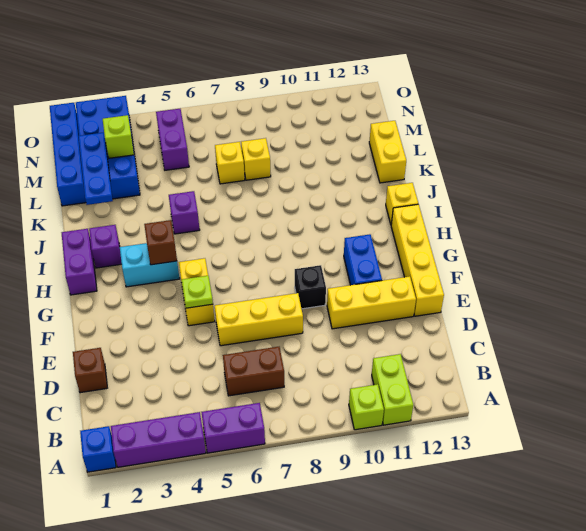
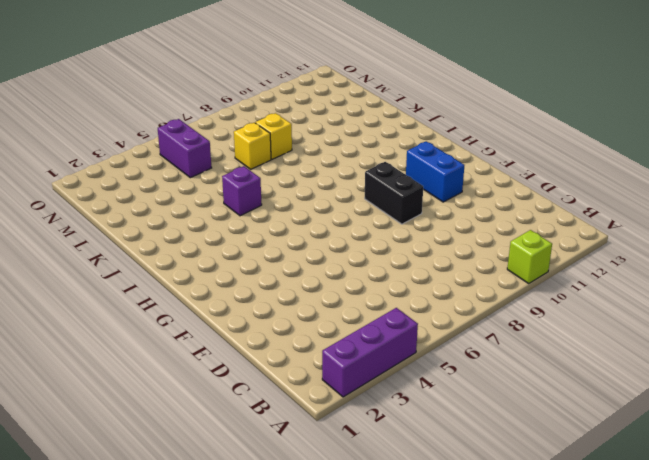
black 1x2 brick [365,162,423,224] -> black 1x1 brick [295,265,326,309]
none -> blue 1x1 brick [80,426,116,472]
none -> purple 1x2 brick [201,403,265,453]
none -> lime 1x2 brick [372,354,413,425]

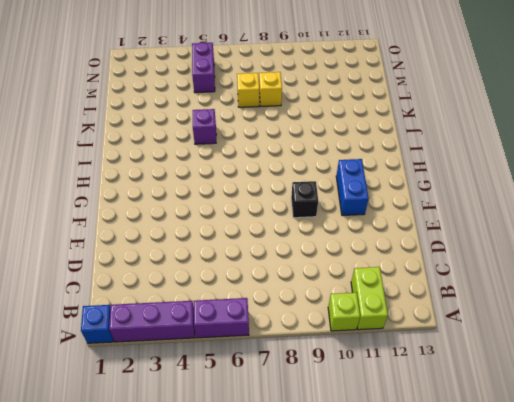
none -> brown 1x2 brick [223,347,284,396]
none -> brown 1x1 brick [73,348,107,393]
none -> yellow 1x3 brick [215,293,303,346]

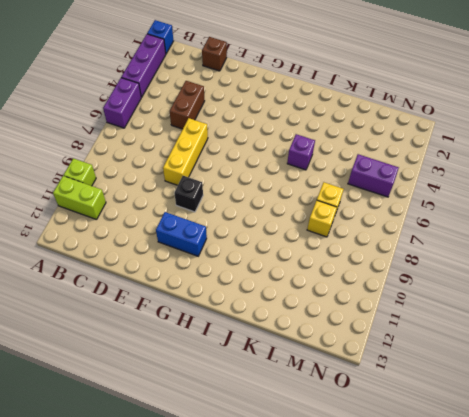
brown 1x2 brick [170,81,205,129] -> brown 1x2 brick moved to [223,347,284,396]
none -> yellow 1x3 brick [327,276,416,329]
none -> yellow 1x4 brick [391,204,444,316]
none -> yellow 1x2 brick [179,258,215,326]

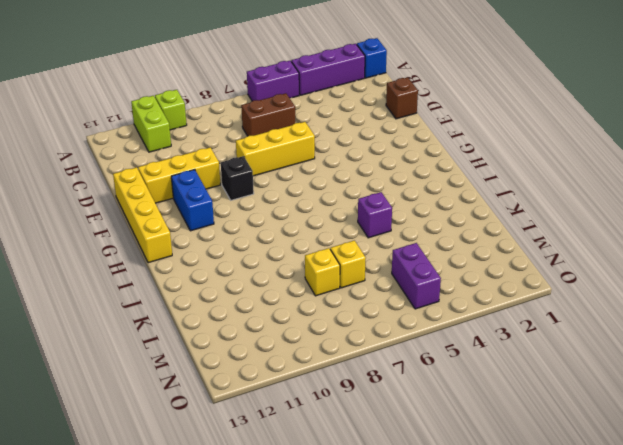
none -> yellow 1x2 brick [179,258,215,326]
none -> purple 1x2 brick [62,229,97,295]
none -> cyan 1x2 brick [120,243,180,287]

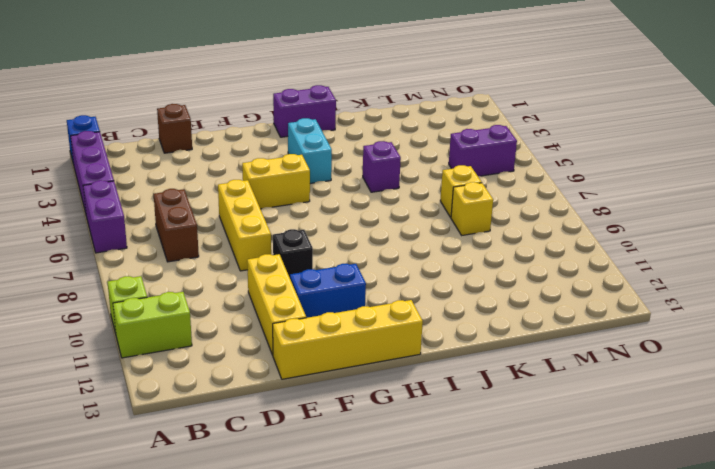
none -> purple 1x1 brick [89,225,122,268]
none -> yellow 1x1 brick [386,183,418,224]
none -> yellow 1x2 brick [369,121,406,183]

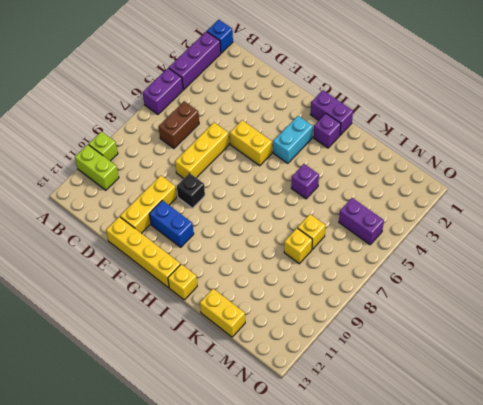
none -> brown 1x1 brick [73,348,107,393]
none -> blue 1x4 brick [50,103,86,206]
none -> blue 2x4 brick [76,96,140,199]

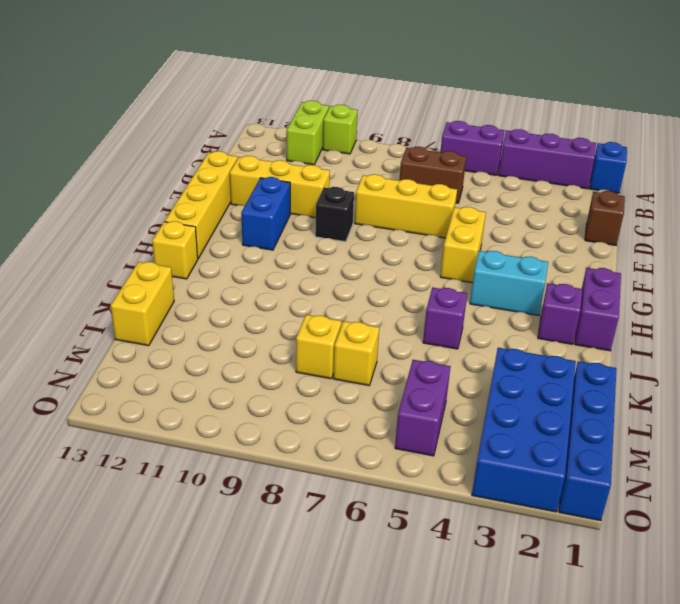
none -> lime 1x1 plate [181,276,213,308]
none -> brown 1x1 brick [144,220,177,265]
none -> blue 1x3 plate [78,132,113,205]

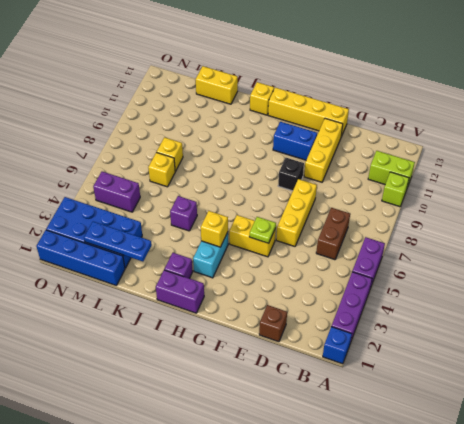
yellow 1x1 brick [201,211,228,247] -> brown 1x1 brick [144,220,177,265]
none -> lime 1x1 brick [103,115,134,158]

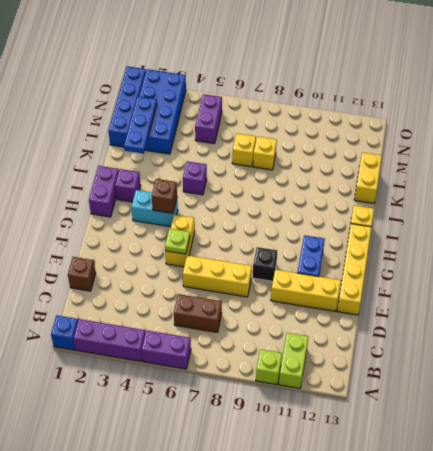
none -> lime 1x1 brick [103,115,134,158]

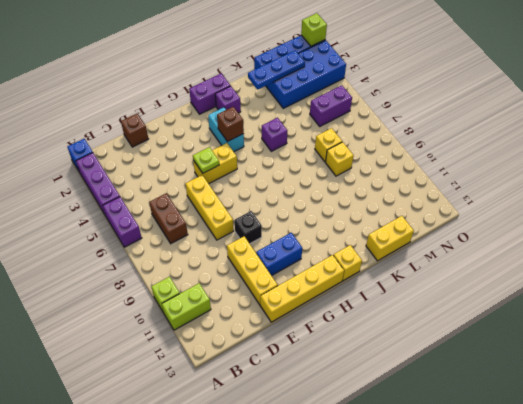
lime 1x1 brick [301,13,327,46] -> lime 1x1 brick moved to [103,115,134,158]

